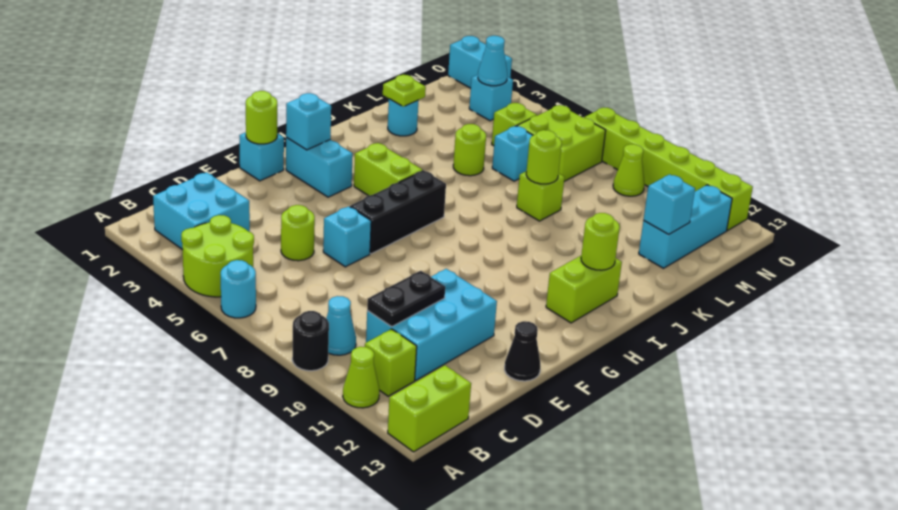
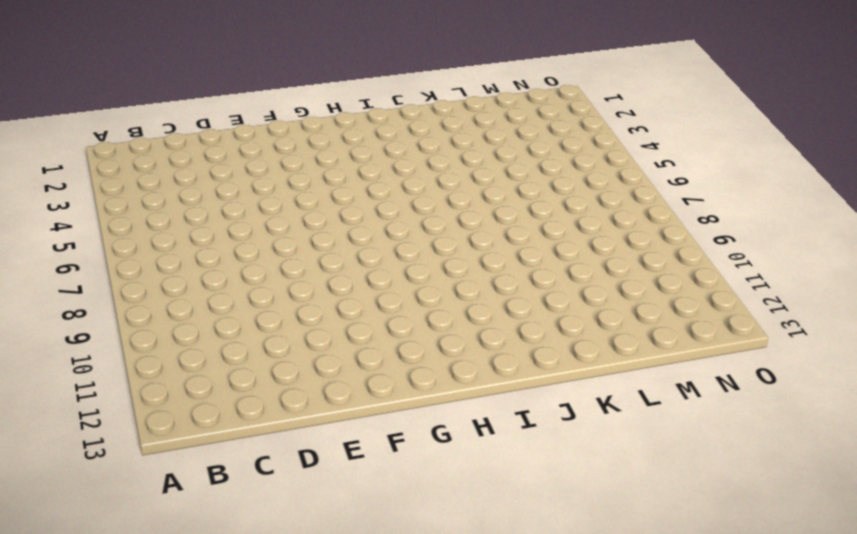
none -> lime 2x2 round brick [181,215,254,297]
none -> cyan 1x1 round brick [221,260,256,318]
none -> black 1x1 round brick [292,311,329,371]
none -> lime 1x1 cone [343,347,379,408]

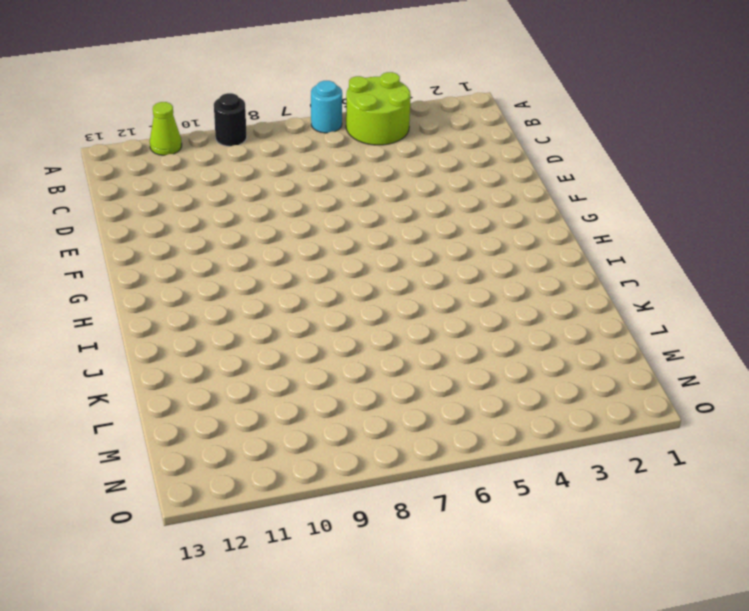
none -> lime 1x2 brick [388,365,471,452]
none -> cyan 2x2 brick [153,172,250,250]
none -> cyan 1x1 cone [326,296,356,355]
none -> lime 1x1 brick [365,329,417,396]

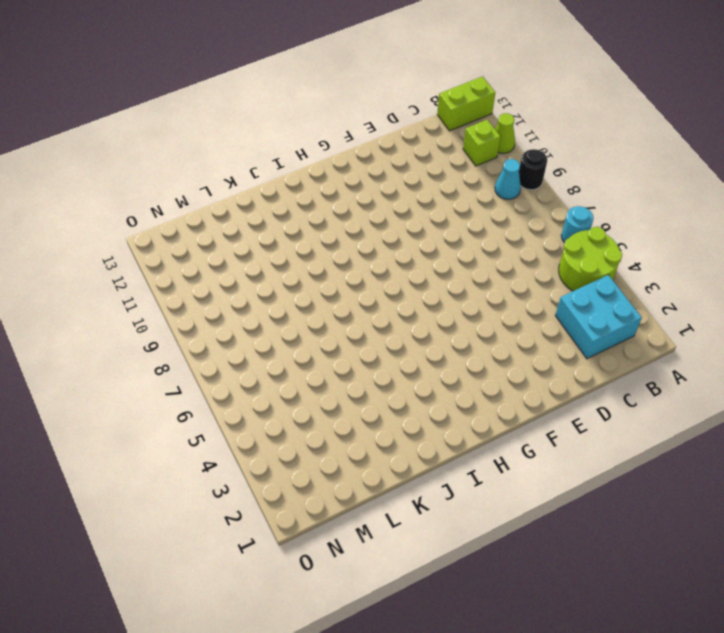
none -> cyan 2x3 brick [366,269,497,380]
none -> lime 1x1 round brick [281,205,315,261]
none -> cyan 1x1 brick [323,206,371,267]
none -> black 1x1 cone [505,321,540,381]

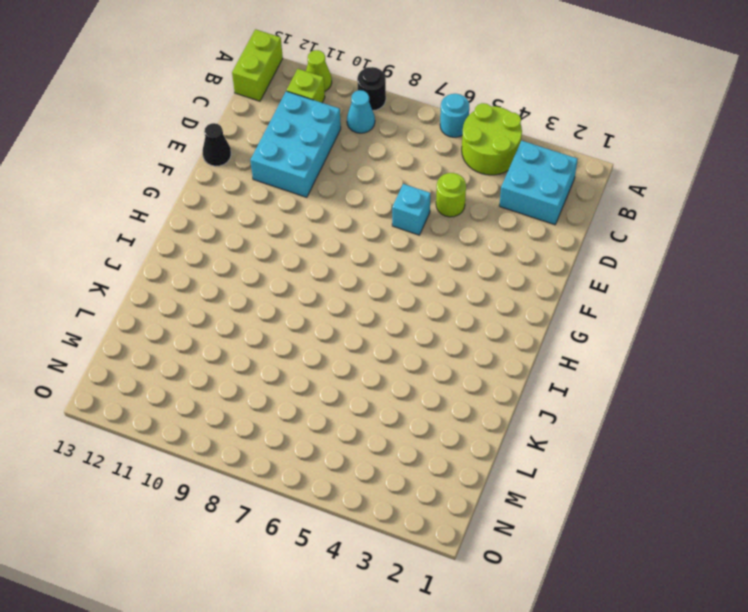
none -> cyan 1x1 brick [239,132,284,181]
none -> black 1x3 brick [350,170,446,254]
none -> cyan 1x2 brick [286,138,353,197]
none -> lime 1x2 brick [354,143,423,196]

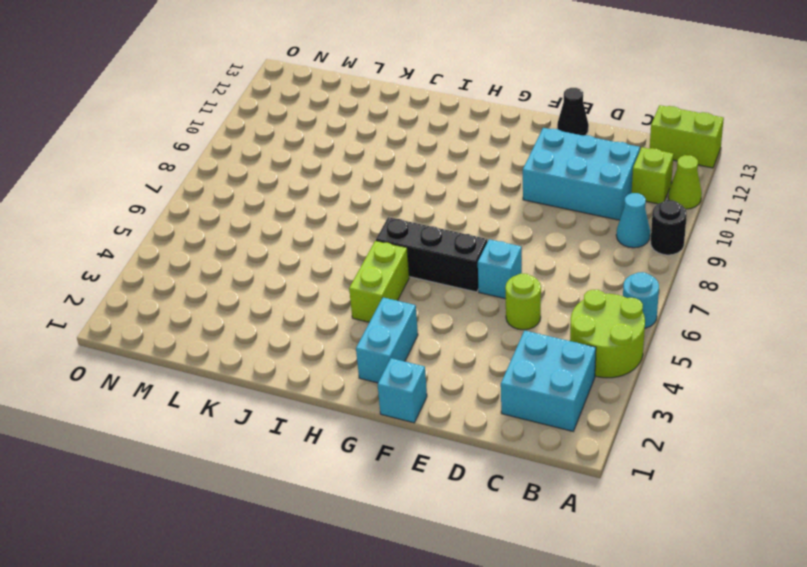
none -> lime 1x2 brick [546,256,622,323]
none -> cyan 1x1 round brick [388,99,419,136]
none -> lime 1x1 round brick [453,124,486,176]
none -> lime 1x1 brick [517,171,565,221]

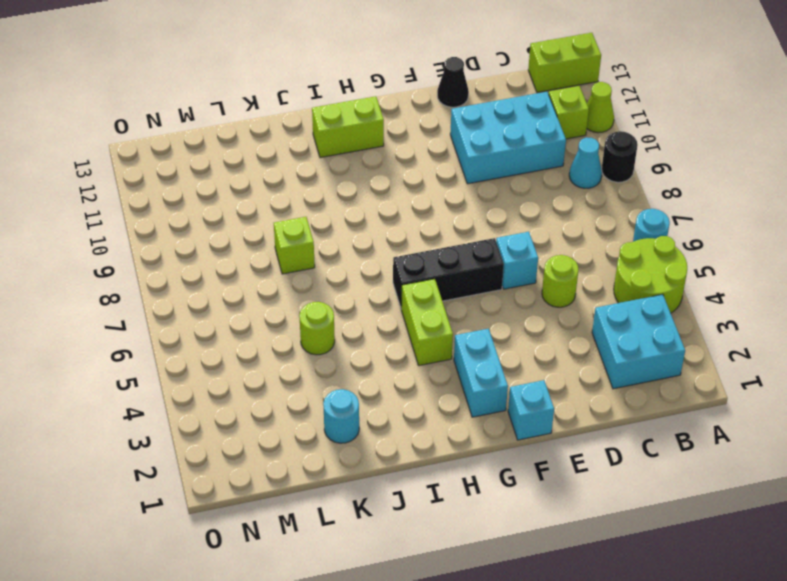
none -> cyan 1x1 brick [492,126,533,181]
none -> cyan 1x3 brick [639,185,732,268]
none -> lime 1x1 brick [492,103,537,146]
none -> lime 2x2 brick [518,105,606,181]

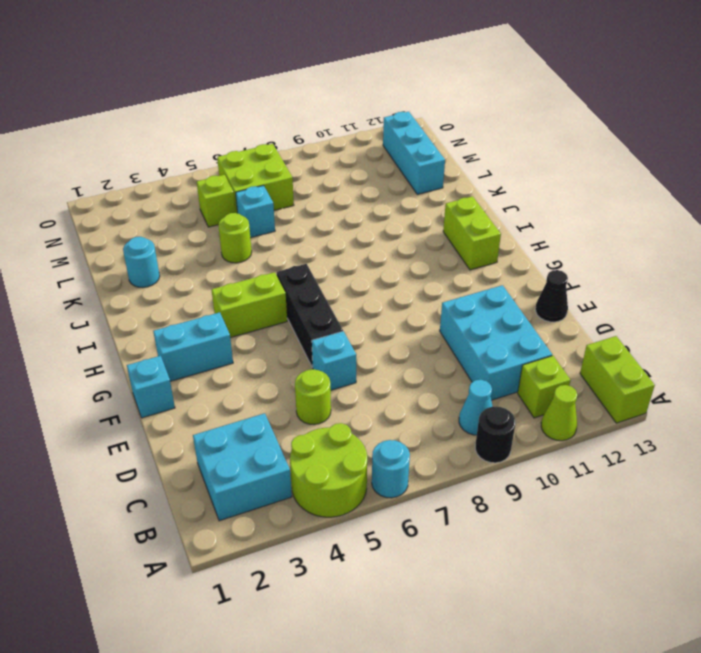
none -> lime 1x1 brick [517,171,565,221]
none -> cyan 1x1 brick [469,75,513,121]
none -> lime 1x1 cone [613,144,645,196]
none -> cyan 1x2 brick [448,36,512,88]

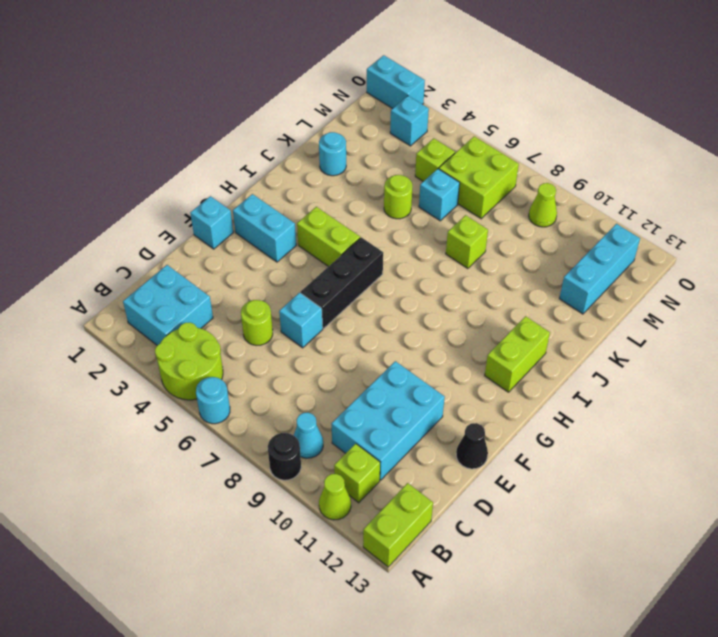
none -> lime 1x6 brick [584,108,753,231]
none -> black 1x2 plate [367,271,445,326]
none -> lime 1x1 round brick [246,91,277,144]
none -> cyan 1x1 brick [286,93,331,150]

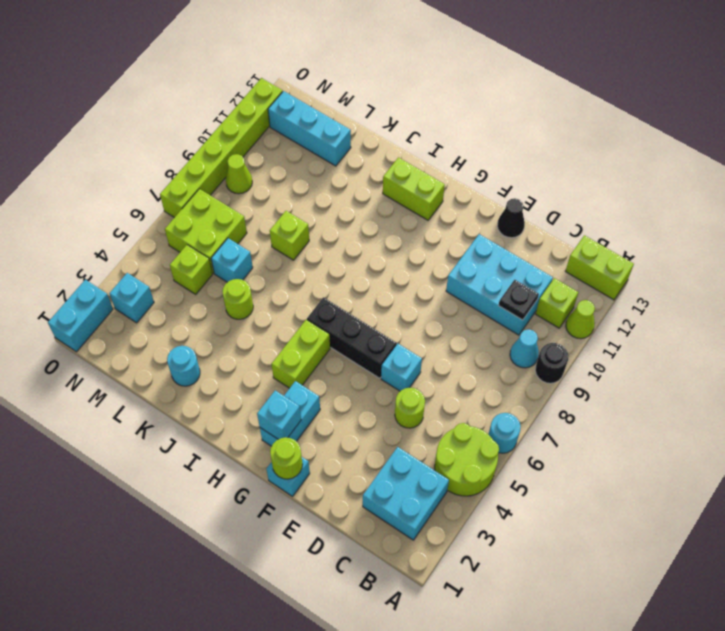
black 1x1 plate [499,280,539,320] -> black 1x2 plate [367,271,445,326]
none -> lime 1x1 round brick [581,213,620,270]
none -> lime 1x1 plate [383,75,426,107]
none -> lime 1x1 round brick [526,130,562,184]
none -> cyan 1x1 brick [644,174,695,234]

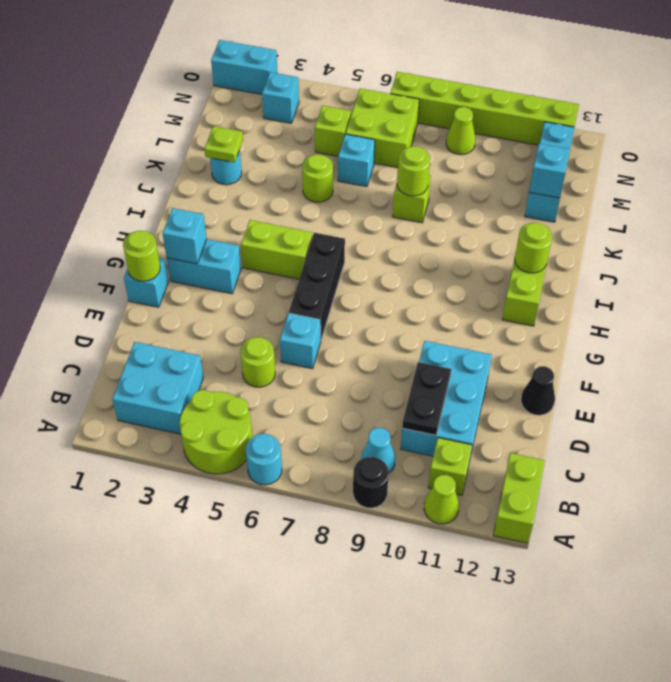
none -> cyan 1x1 cone [478,36,507,86]

